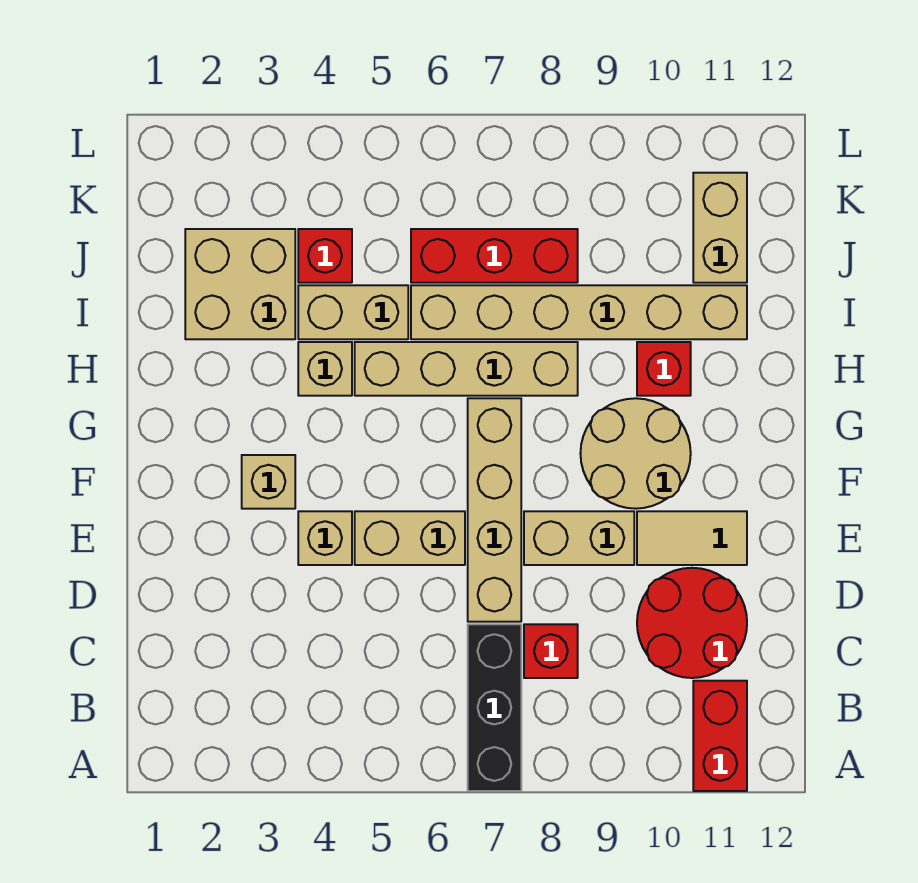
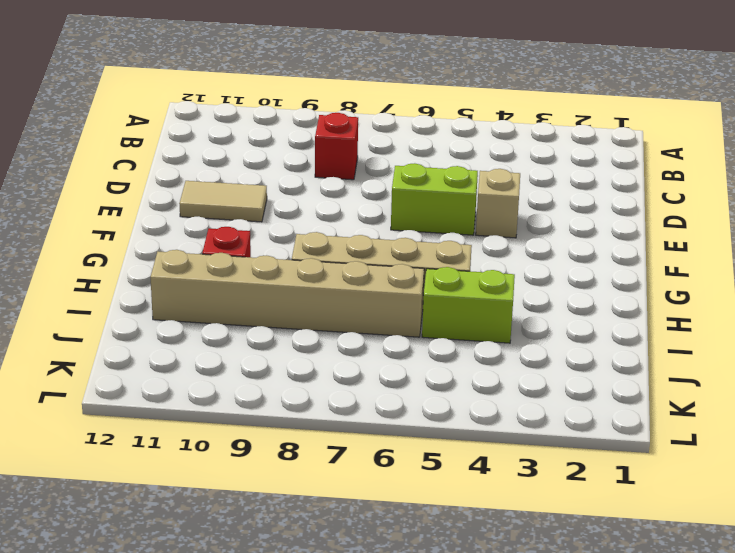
lime 1x2 brick [391,163,478,235] -> tan 1x2 brick [355,511,465,565]
lime 1x2 brick [422,267,515,343] -> tan 1x2 brick [298,285,408,339]
none -> black 1x3 brick [468,624,521,791]
none -> red 1x2 brick [693,681,747,791]
none -> red 2x2 round brick [637,568,747,678]

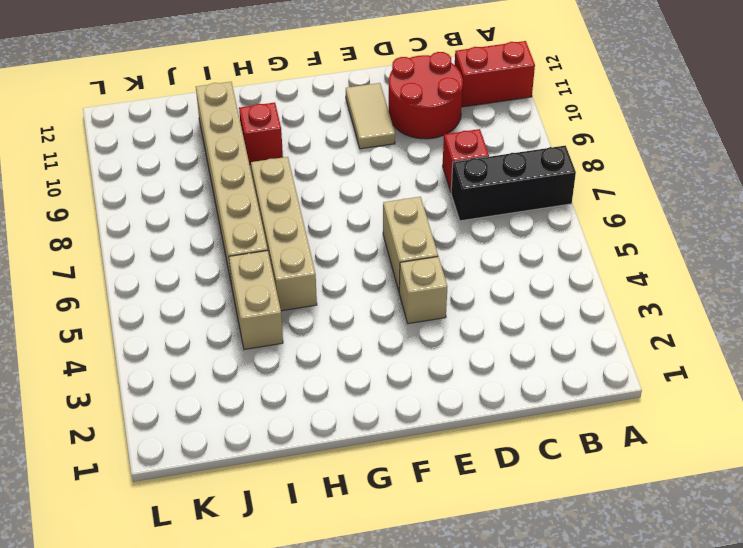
none -> tan 1x4 brick [468,398,521,622]
none -> tan 1x2 brick [524,511,634,565]
none -> tan 1x1 brick [242,455,295,509]

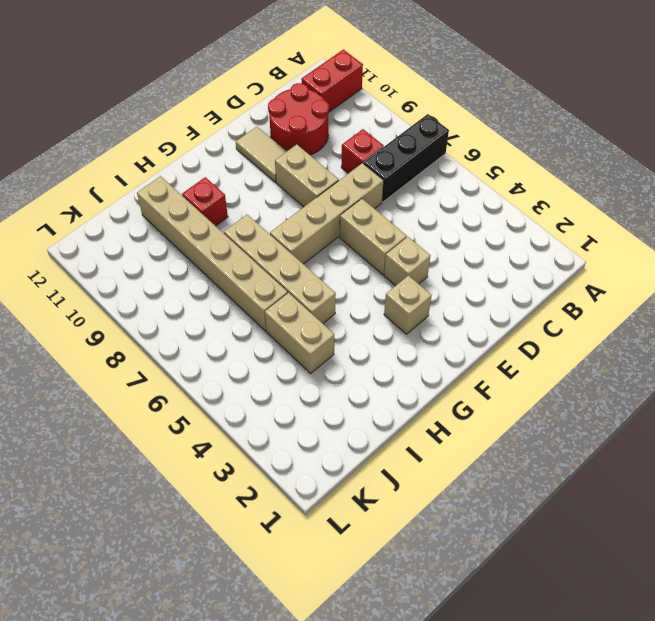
none -> tan 2x2 round brick [580,398,691,509]
none -> tan 1x1 brick [298,342,352,396]
none -> tan 2x2 brick [185,229,295,339]

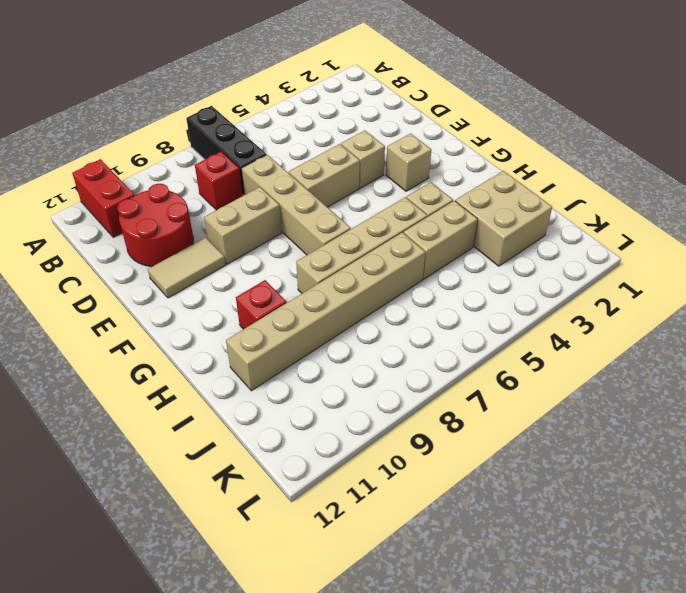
none -> tan 2x2 round brick [580,398,691,509]
none -> red 1x1 brick [298,229,352,283]
none -> red 1x3 brick [411,229,578,283]

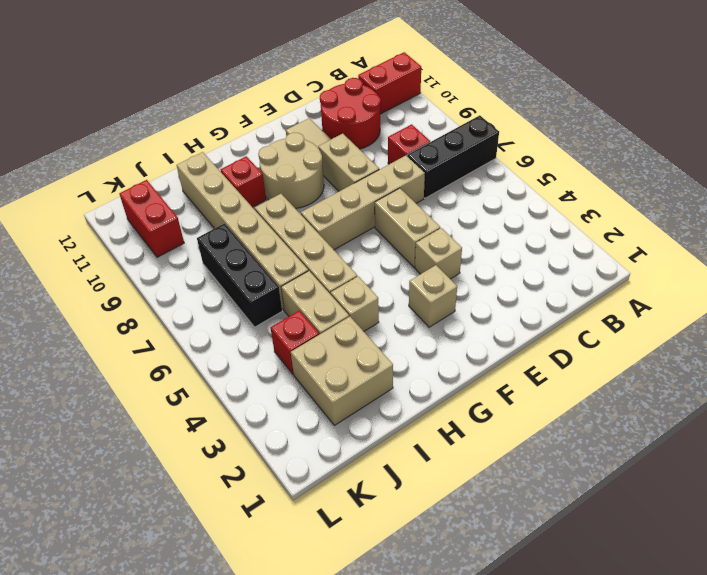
black 1x3 brick [197,224,282,327] -> red 1x3 brick [411,229,578,283]
red 1x2 brick [119,180,184,257] -> tan 1x2 brick [693,173,747,283]

